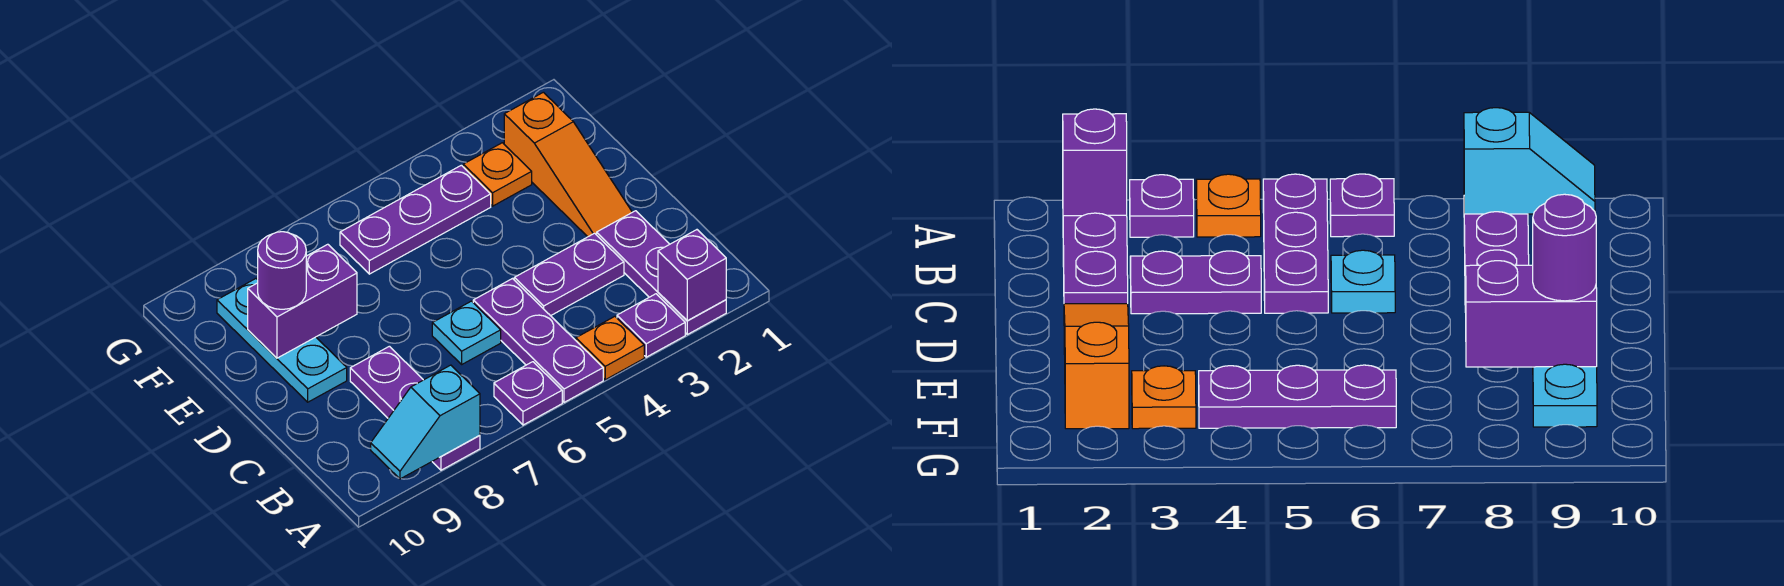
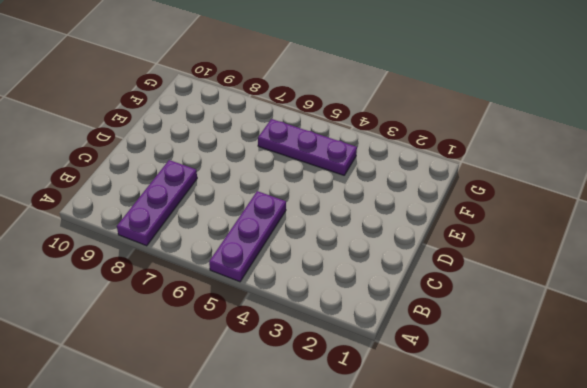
none -> purple 1x3 plate [597,211,726,334]
none -> purple 1x1 plate [617,294,685,357]
none -> orange 1x1 plate [576,317,644,380]

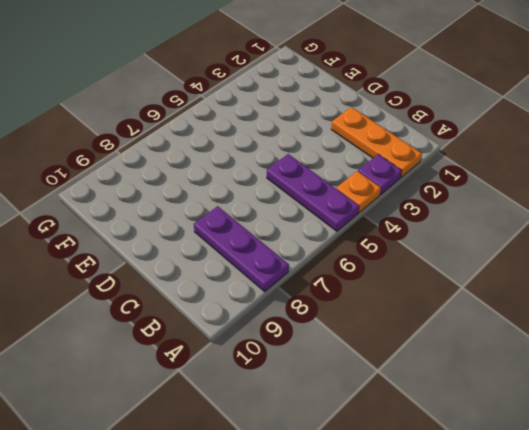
orange 1x3 plate [331,107,422,177] -> purple 1x3 plate [597,211,726,334]
none -> purple 1x1 plate [494,362,562,425]
none -> purple 1x2 plate [514,233,624,316]
none -> cyan 1x1 plate [432,301,501,364]

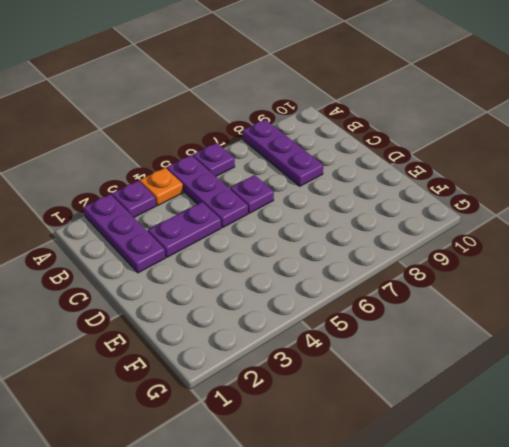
purple 1x1 plate [230,175,274,213] -> cyan 1x1 plate [432,301,501,364]
none -> orange 1x3 slope [504,92,632,237]
none -> cyan 1x3 plate [217,279,347,402]
none -> orange 1x1 plate [463,143,532,206]

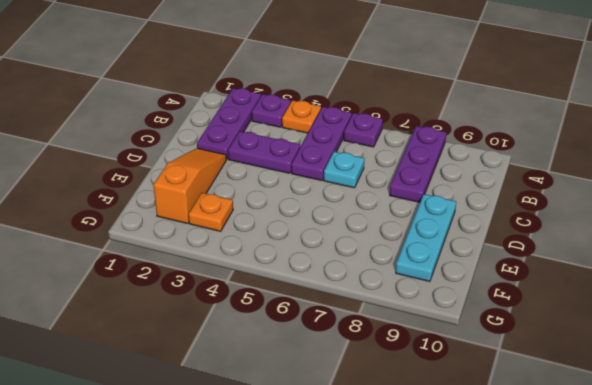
none -> purple 1x3 plate [340,165,491,274]
none -> purple 1x1 brick [658,230,726,321]
none -> cyan 1x2 slope [371,365,480,479]

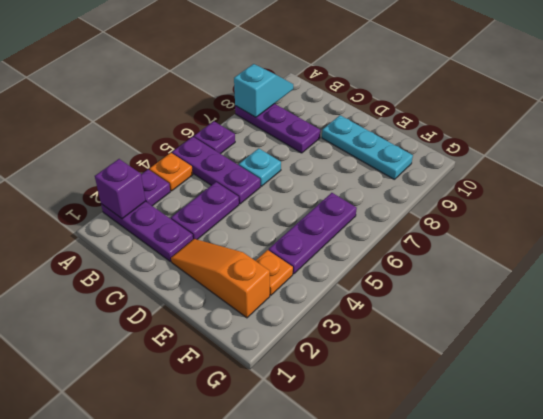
none -> purple 1x2 brick [248,244,357,358]
none -> purple 1x1 round brick [258,232,306,309]

